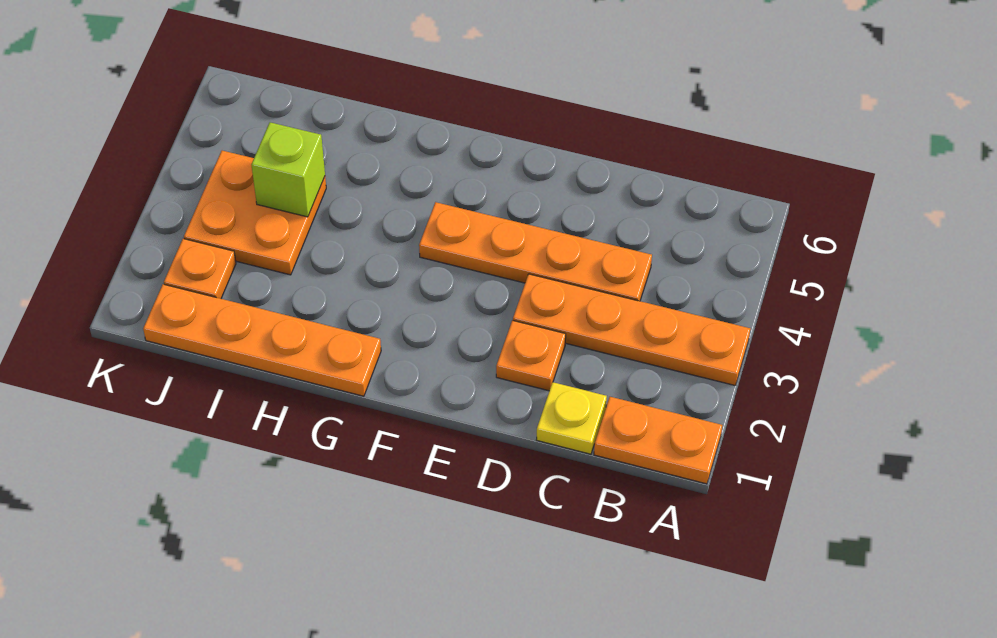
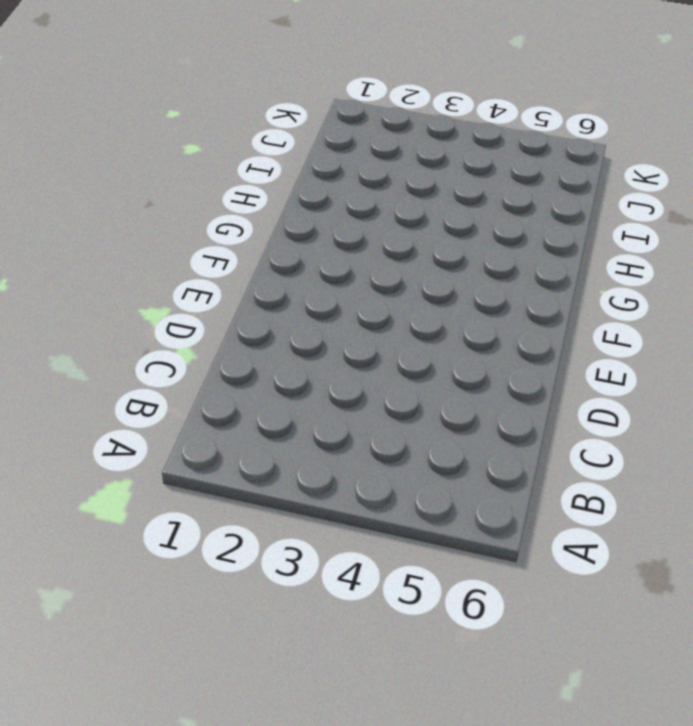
none -> orange 1x2 plate [594,397,722,484]
none -> orange 1x4 plate [513,274,750,385]

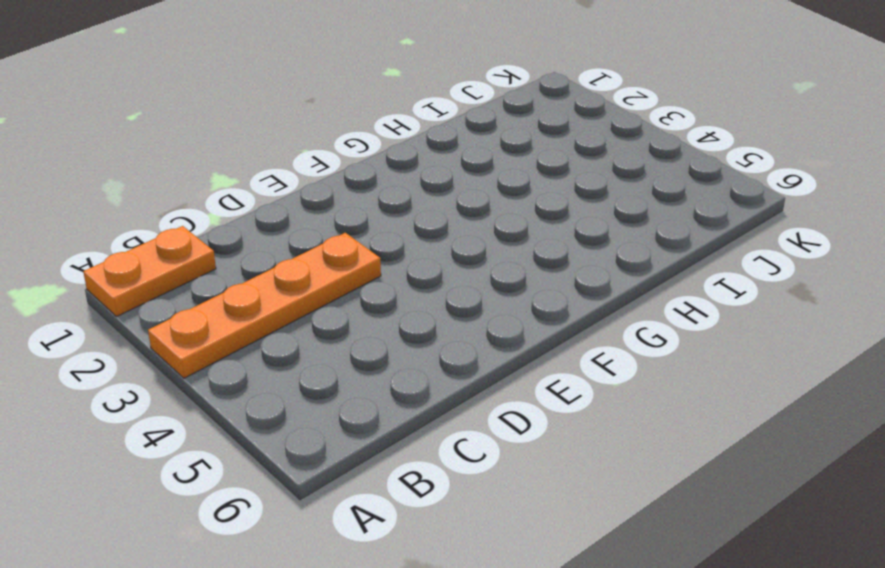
none -> yellow 1x1 plate [537,382,607,454]
none -> orange 1x4 plate [419,202,652,301]

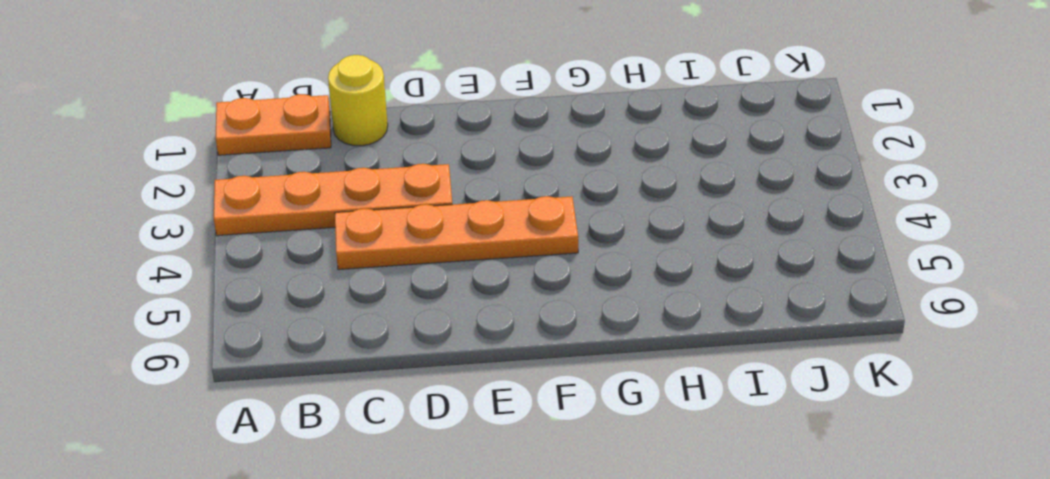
yellow 1x1 round brick [328,55,388,146] -> yellow 1x1 plate [537,382,607,454]
none -> orange 1x1 plate [496,320,566,391]
none -> orange 1x4 plate [143,284,381,396]

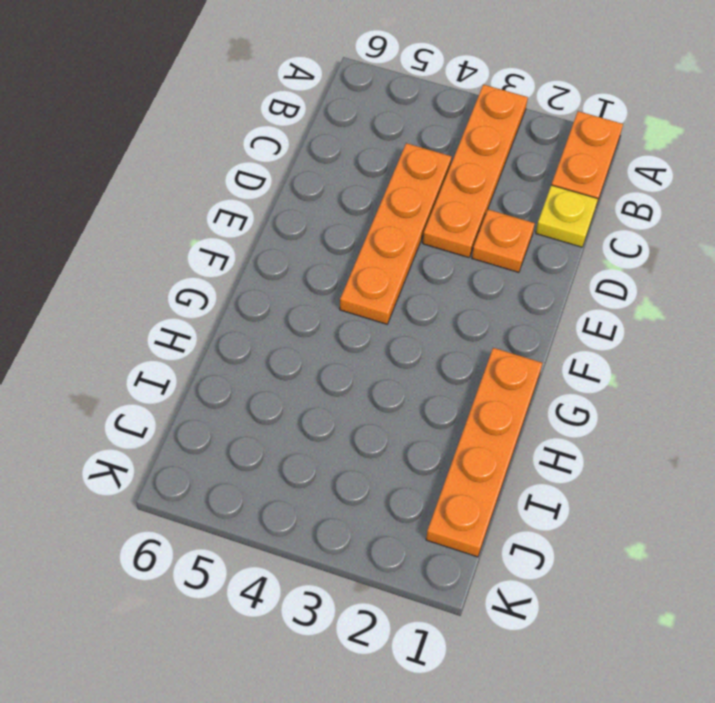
none -> orange 2x2 plate [184,151,326,275]
none -> orange 1x1 plate [164,239,236,299]

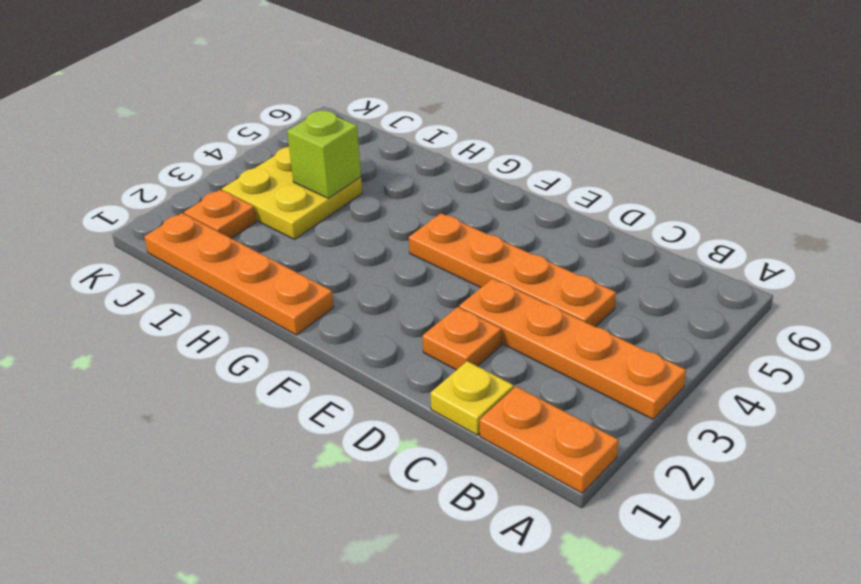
yellow 2x2 plate [222,147,362,239] -> orange 2x2 plate [184,151,326,275]

